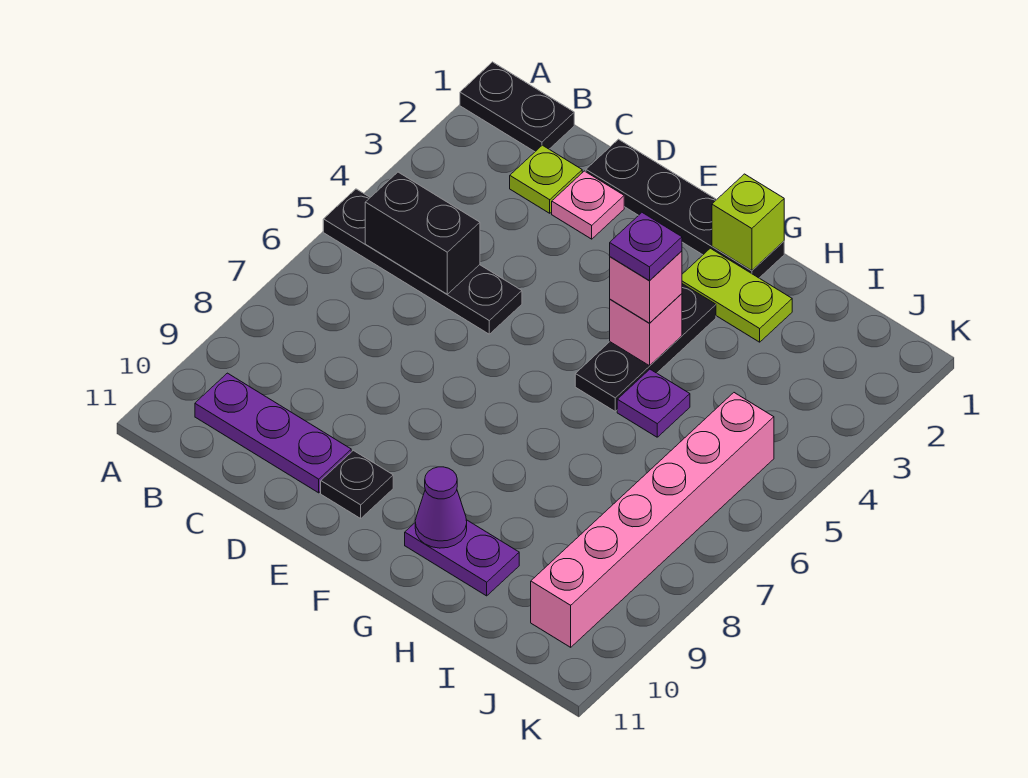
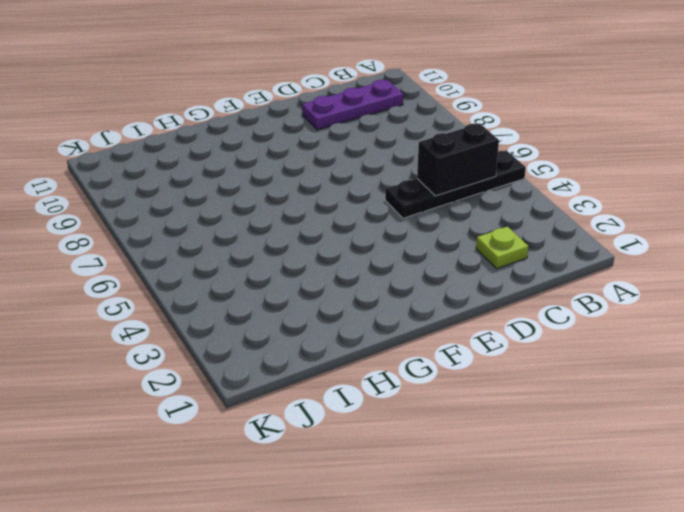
none -> black 1x2 plate [460,62,574,152]
none -> black 1x4 plate [586,139,784,278]
none -> pink 1x1 plate [552,171,624,239]

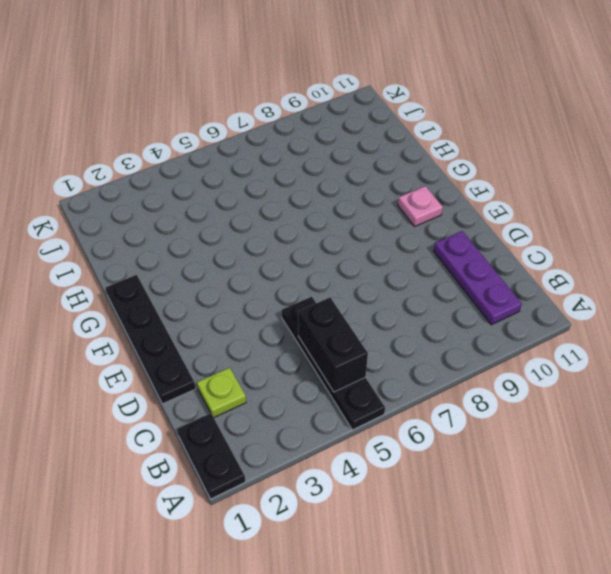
pink 1x1 plate [398,186,443,226] -> pink 1x1 plate moved to [552,171,624,239]
none -> black 1x1 plate [321,450,393,518]
none -> lime 1x2 plate [682,248,792,342]
none -> black 1x3 plate [575,284,716,411]

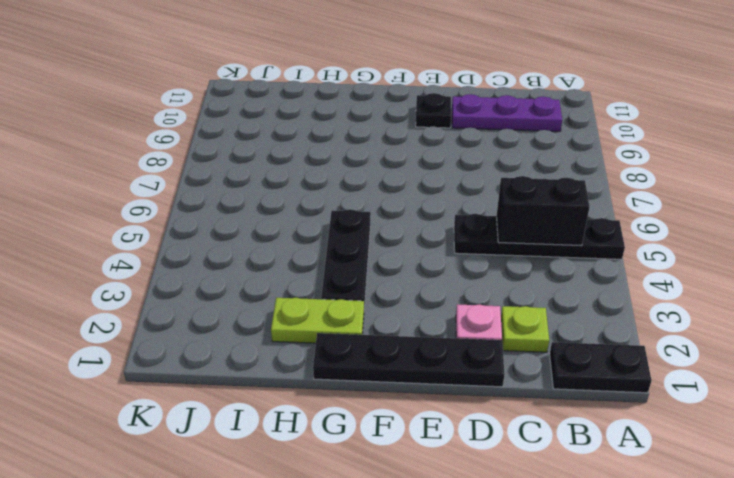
none -> purple 1x2 plate [405,520,519,596]
none -> purple 1x1 plate [617,369,690,437]
none -> pink 1x6 brick [531,393,774,647]

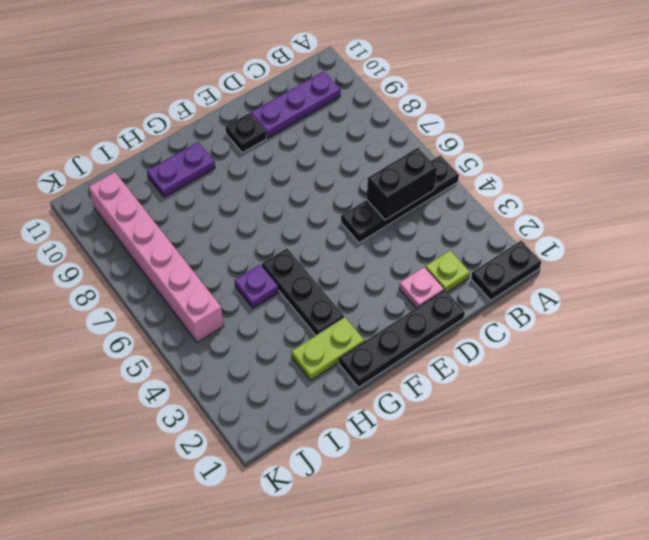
none -> lime 1x1 brick [712,174,784,271]
none -> pink 1x1 brick [610,294,682,366]
none -> purple 1x1 cone [415,467,467,548]

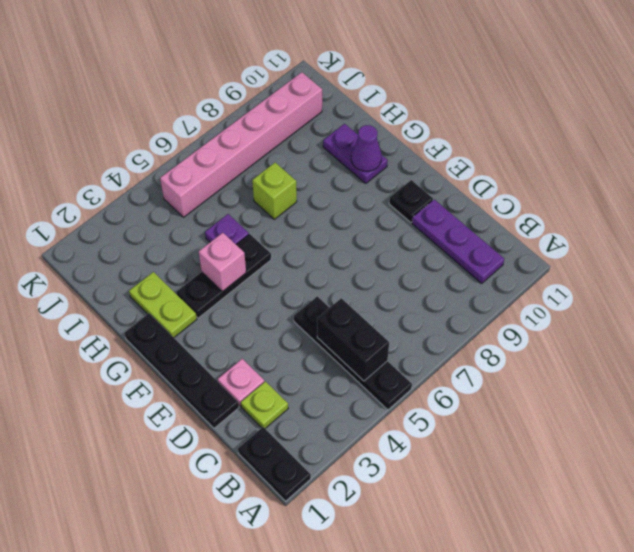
lime 1x1 brick [252,162,297,219] -> lime 1x1 brick moved to [712,174,784,271]
none -> pink 1x1 brick [610,251,682,323]
none -> purple 1x1 plate [610,213,682,281]

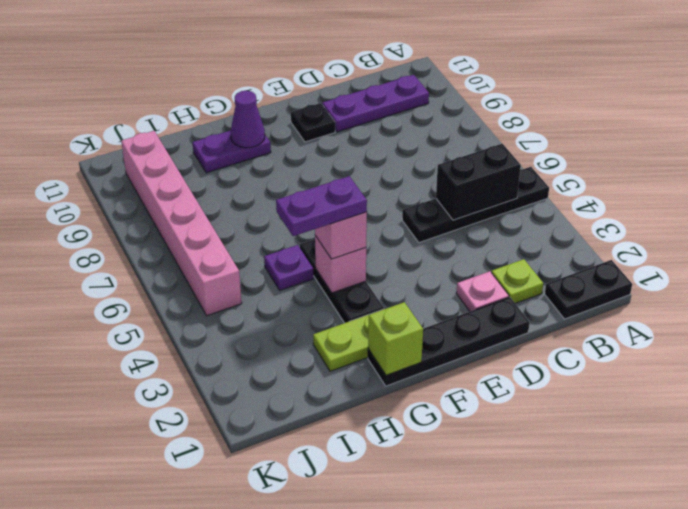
purple 1x2 plate [276,176,367,236] -> purple 1x1 plate [610,213,682,281]

